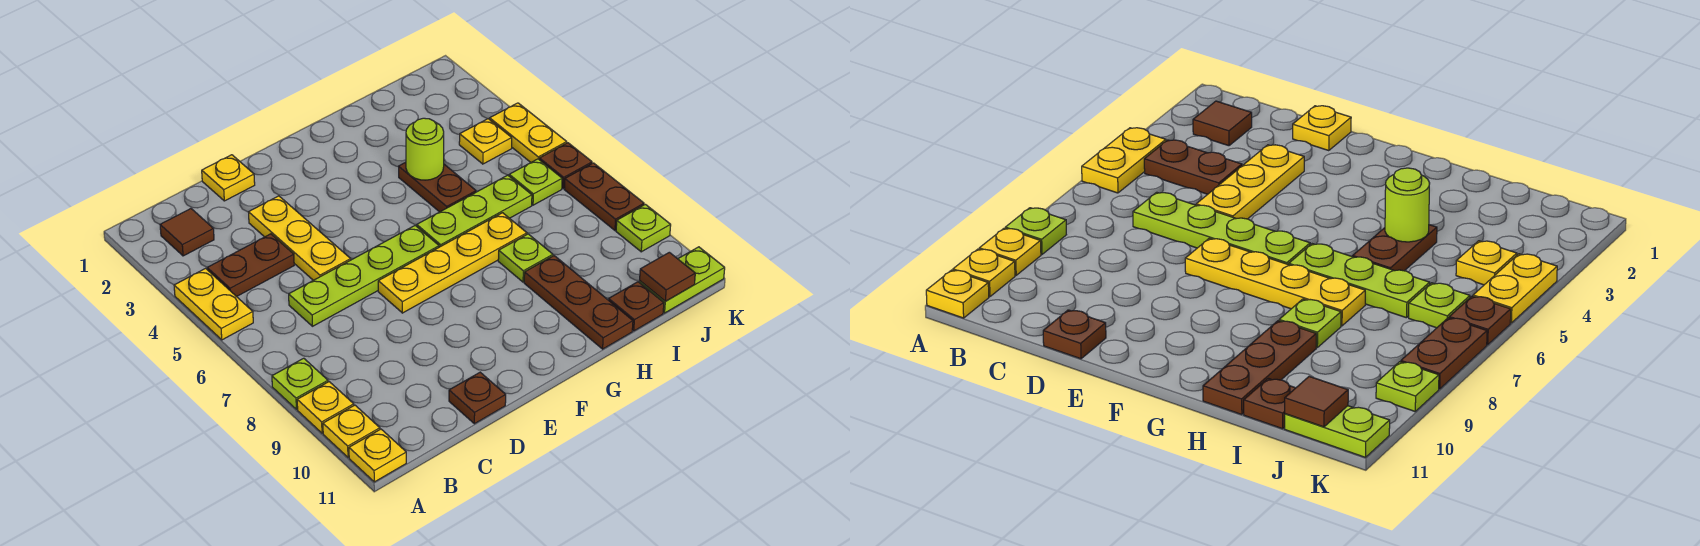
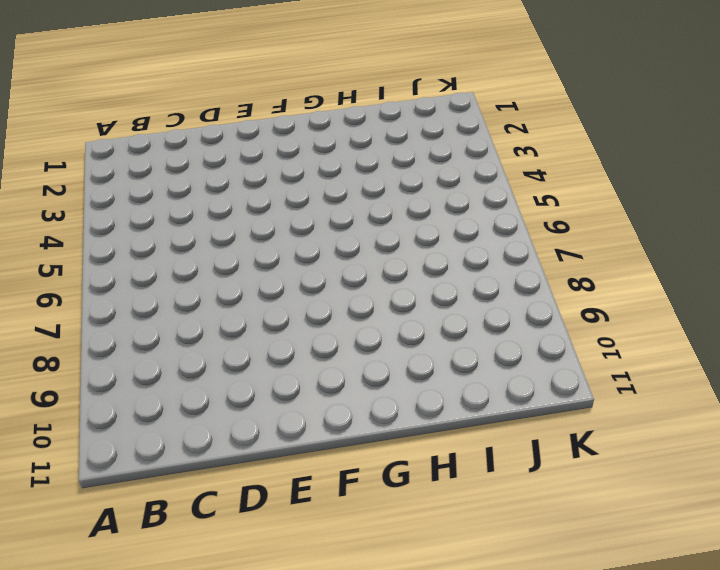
none -> yellow 1x2 plate [174,268,253,340]
none -> lime 1x1 plate [272,358,328,409]
none -> yellow 1x1 plate [297,382,354,433]

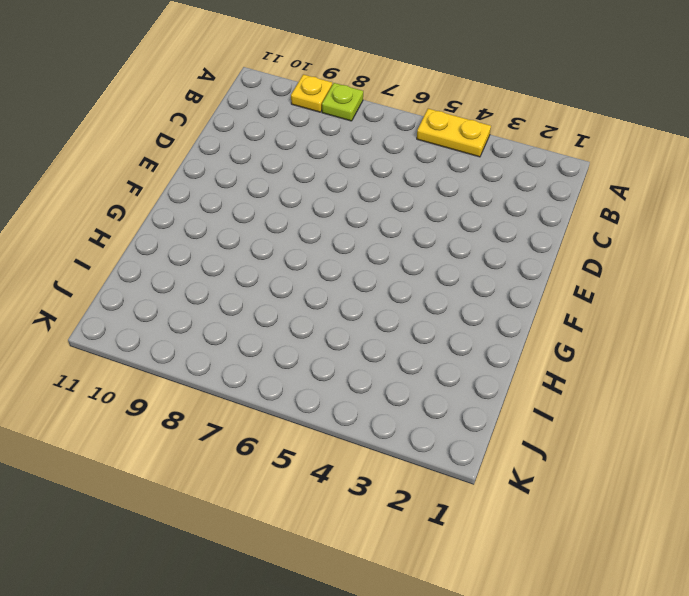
none -> yellow 1x1 plate [323,405,380,457]
none -> yellow 1x1 plate [349,429,406,482]
none -> brown 1x1 tile [160,209,214,256]

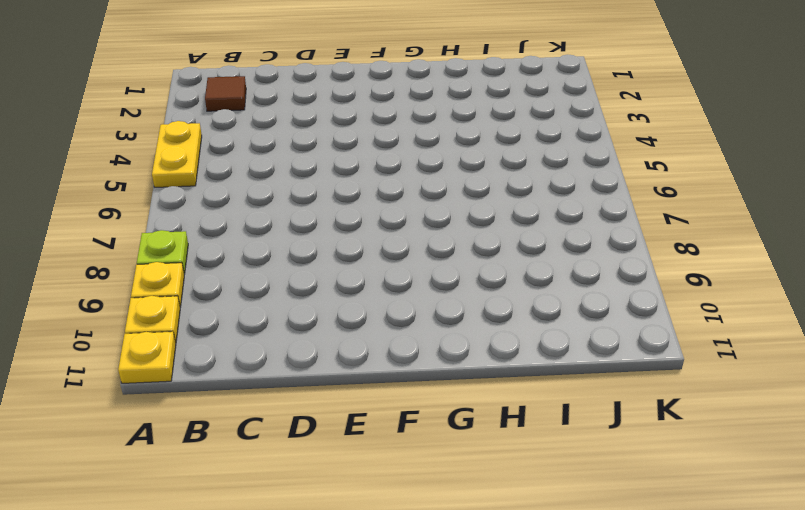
none -> brown 1x2 plate [207,234,294,297]
none -> lime 1x4 plate [289,226,439,326]
none -> yellow 1x1 plate [202,155,255,201]

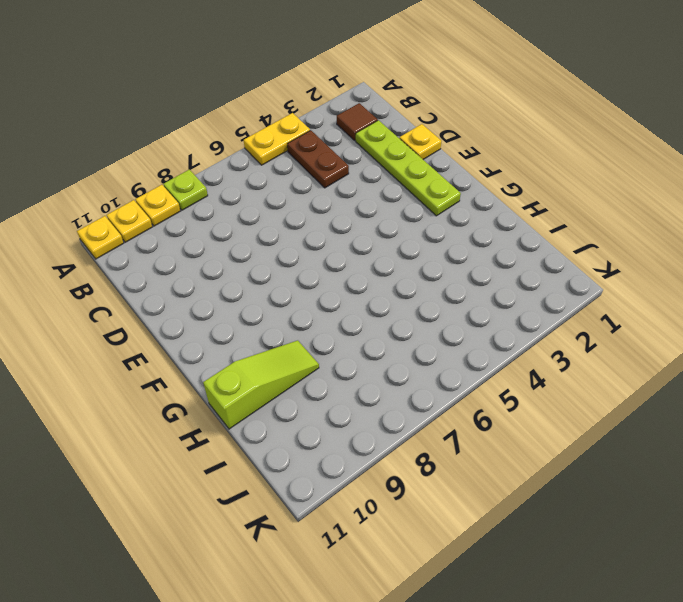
lime 1x4 plate [356,120,461,216] -> lime 1x4 plate moved to [289,226,439,326]
lime 1x3 slope [203,340,319,429] -> brown 1x3 plate [524,256,633,349]
none -> yellow 1x3 plate [249,196,351,280]
none -> brown 1x1 plate [449,372,506,424]
none -> yellow 1x4 plate [378,213,527,313]

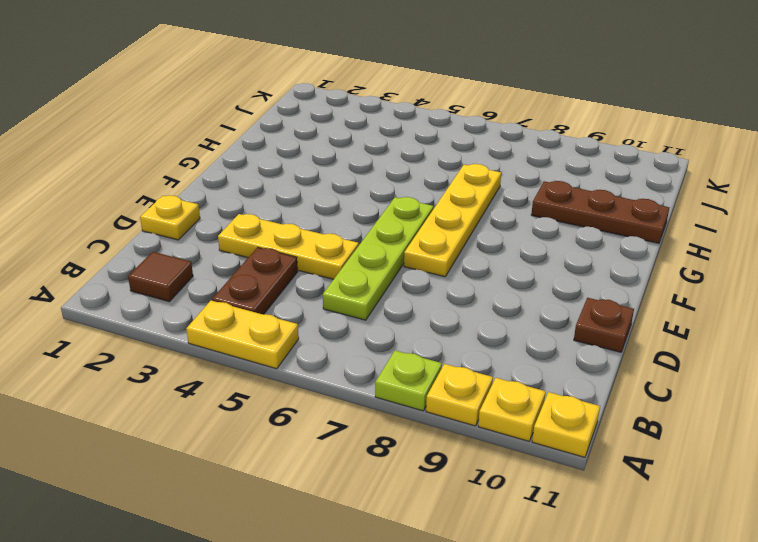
none -> lime 1x3 plate [417,175,532,247]
none -> brown 1x2 plate [398,162,476,212]
none -> lime 1x1 plate [498,234,553,282]

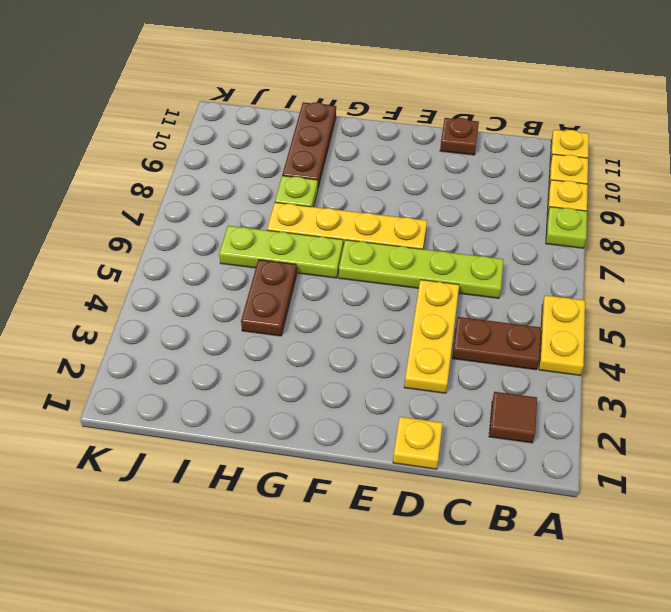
none -> brown 1x1 plate [609,282,664,331]
none -> yellow 1x1 plate [459,119,512,164]
none -> lime 1x1 plate [509,159,562,205]

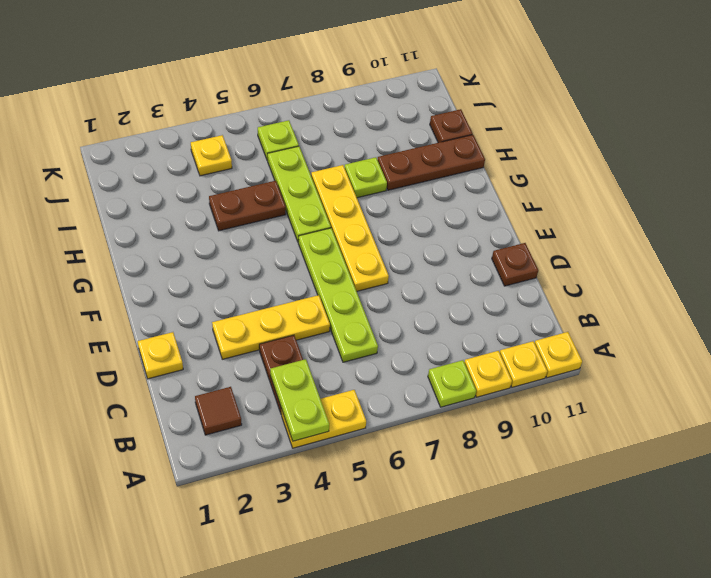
lime 1x2 plate [270,359,329,441] -> lime 1x2 plate moved to [639,247,725,313]
none -> yellow 1x2 plate [490,103,567,162]
none -> brown 1x1 plate [539,143,592,189]
none -> brown 1x2 plate [564,163,644,230]

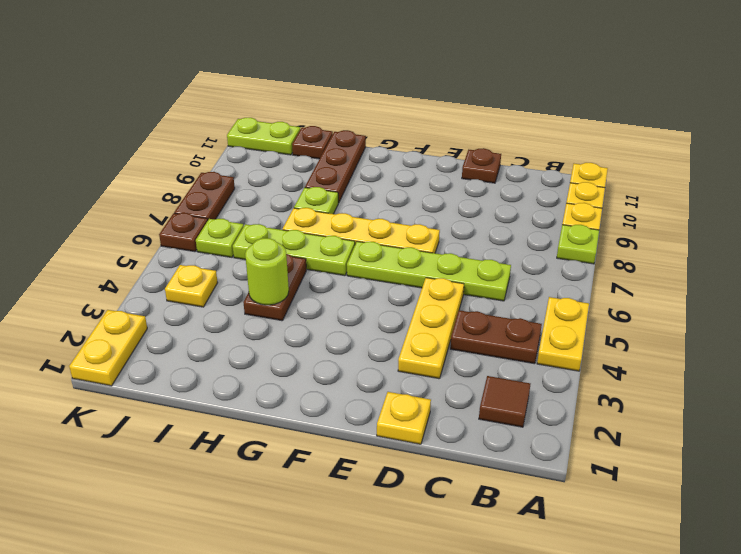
yellow 1x2 plate [69,310,147,386] -> yellow 1x2 plate moved to [490,103,567,162]
none -> lime 1x1 plate [616,204,671,252]
none -> brown 1x1 tile [640,252,695,301]

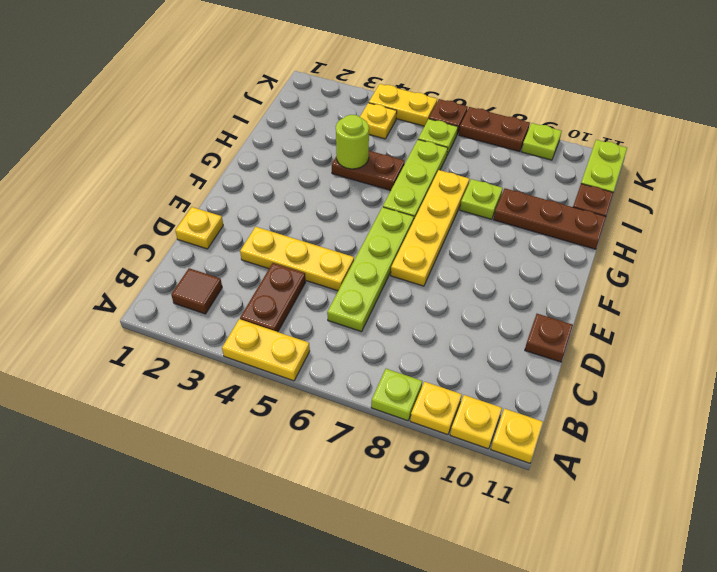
none -> brown 1x1 tile [640,252,695,301]

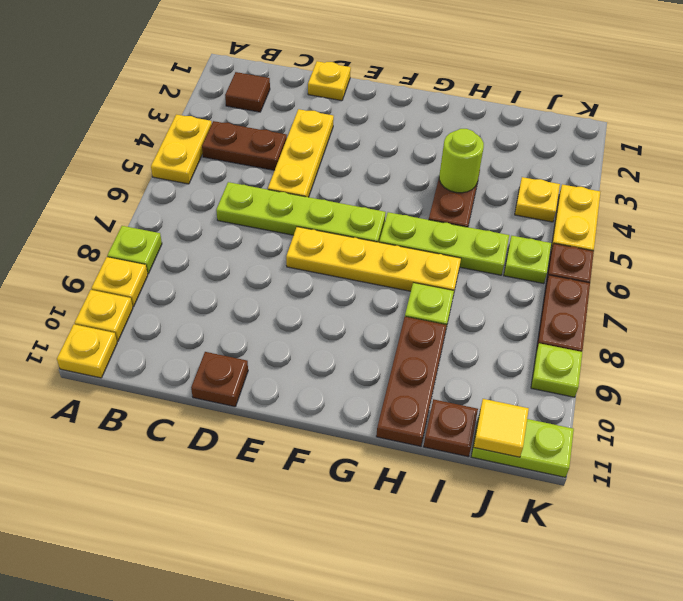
yellow 1x1 tile [474,399,529,457] -> brown 1x1 tile [640,252,695,301]

